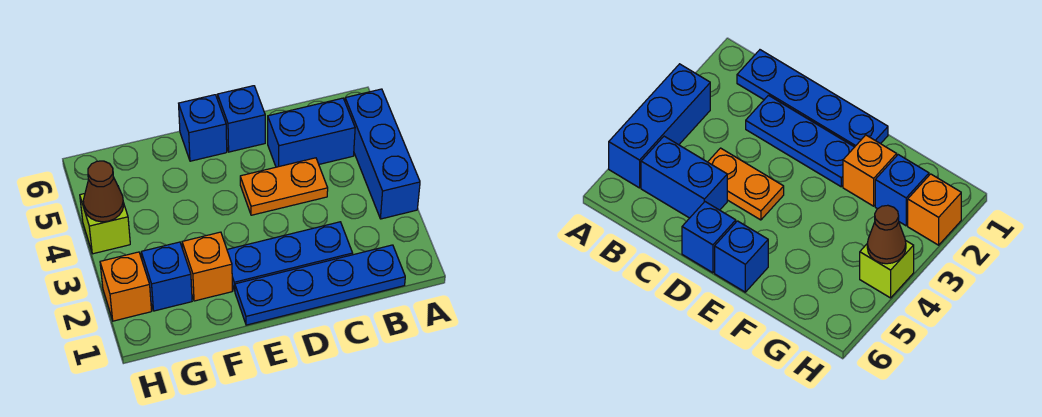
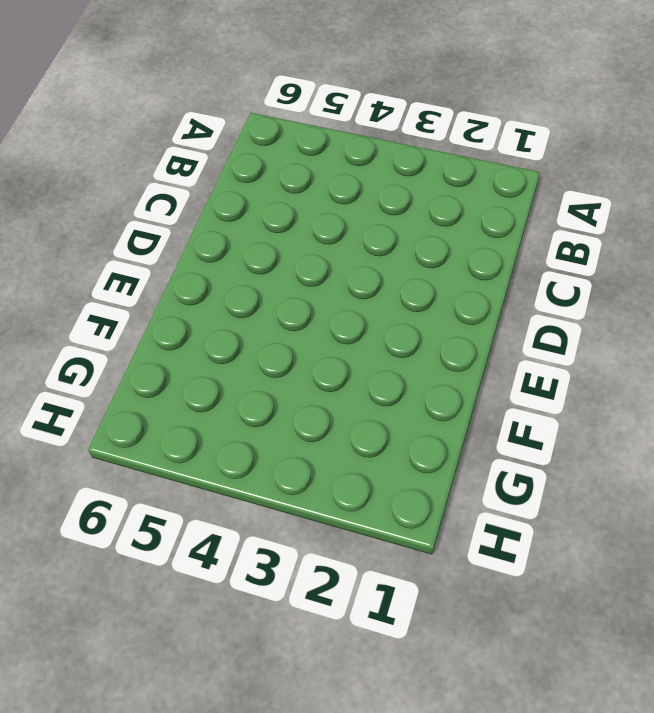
none -> blue 1x3 brick [345,89,420,219]
none -> blue 1x4 plate [235,245,405,325]
none -> blue 1x2 brick [268,98,355,167]

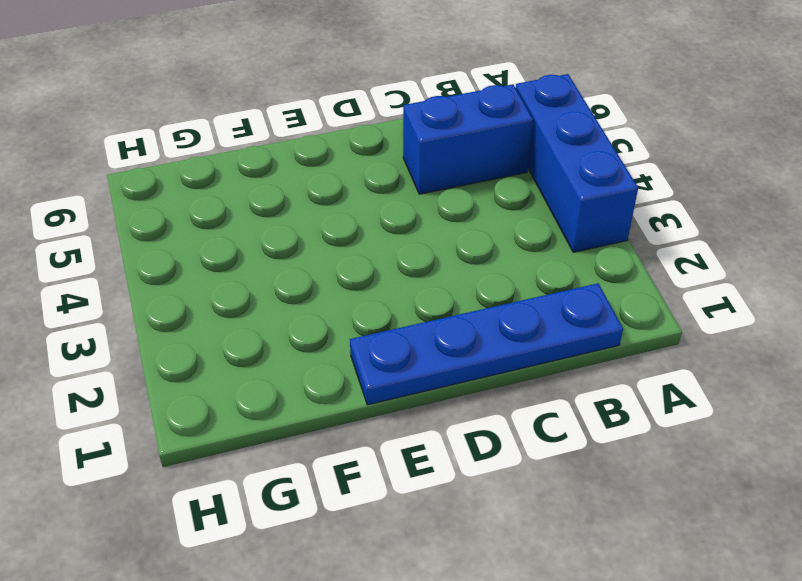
none -> blue 1x3 plate [227,222,353,291]
none -> orange 1x2 plate [240,158,328,215]
none -> blue 1x1 brick [218,86,265,152]

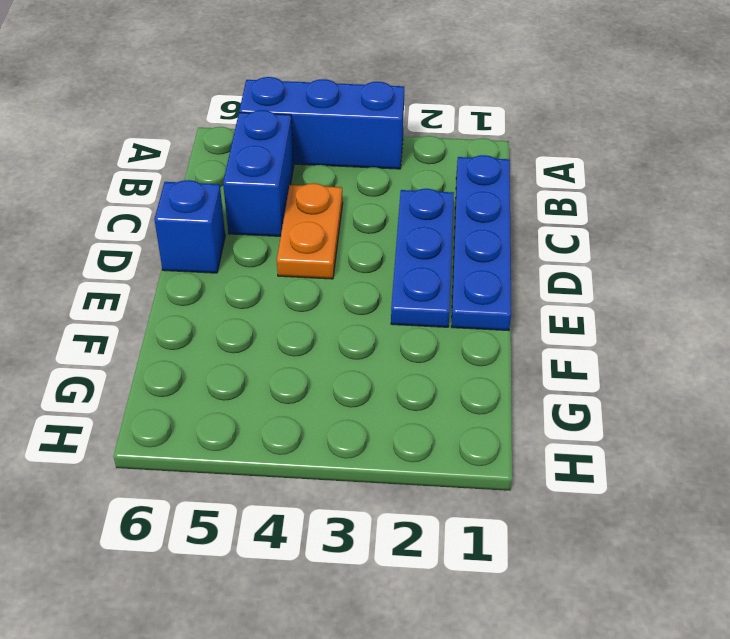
none -> blue 1x1 brick [179,95,227,161]
none -> orange 1x1 brick [182,232,232,301]
none -> blue 1x1 brick [141,242,192,311]

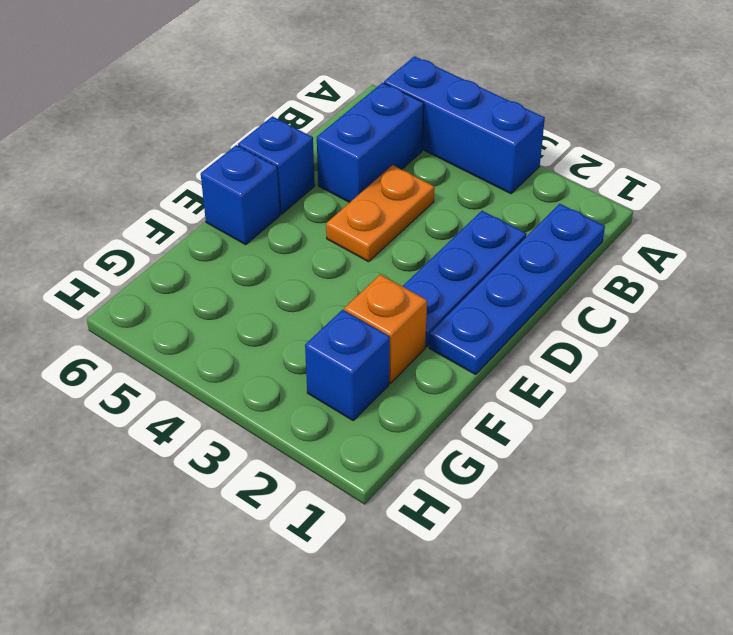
none -> orange 1x1 brick [100,252,152,321]
none -> lime 1x1 brick [80,194,130,254]
none -> brown 1x1 cone [83,161,124,222]

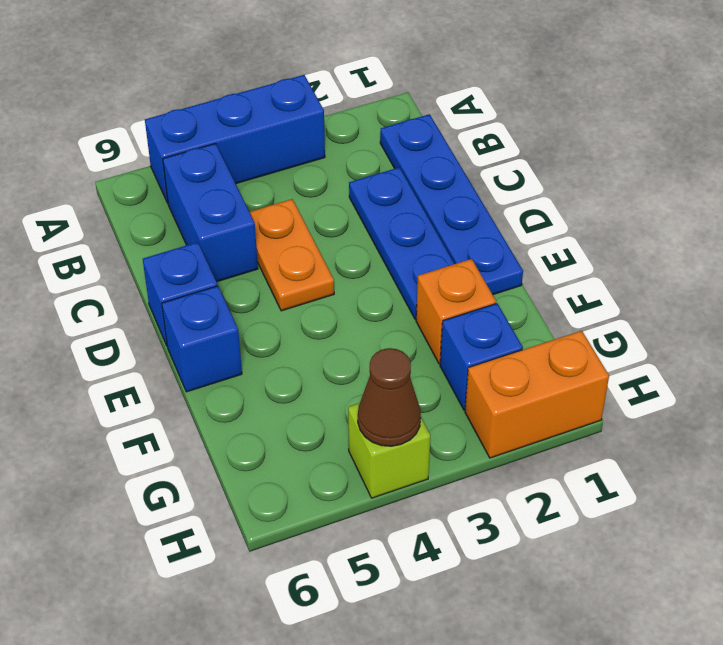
orange 1x2 brick [465,331,609,458] -> orange 1x1 brick [100,252,152,321]

